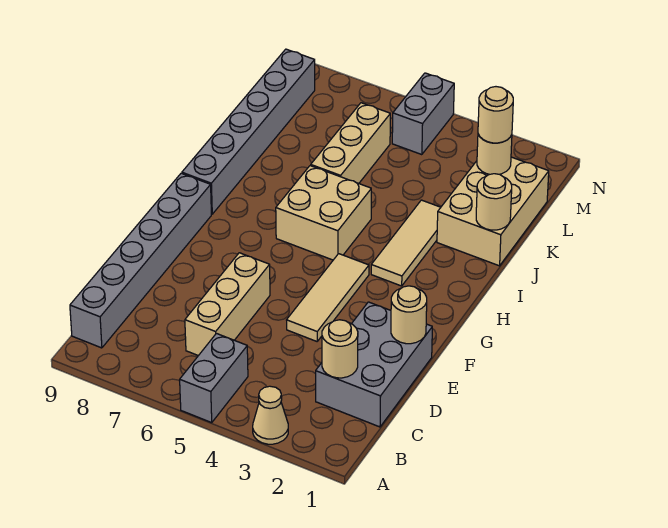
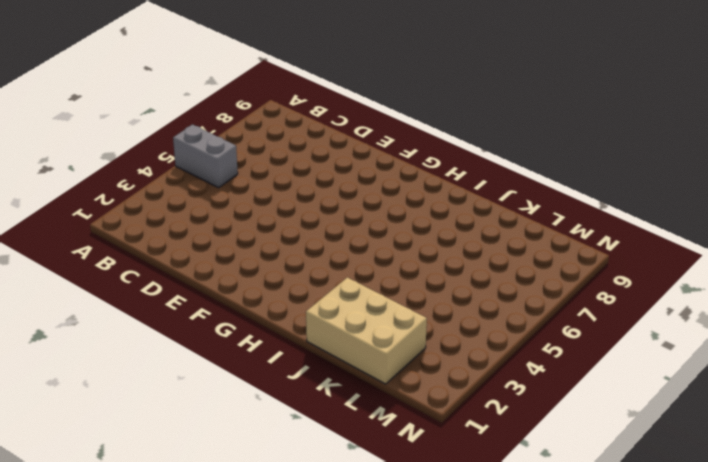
none -> tan 1x1 cone [253,386,288,444]
none -> grey 1x6 brick [70,173,211,348]
none -> grey 2x3 brick [316,302,432,427]

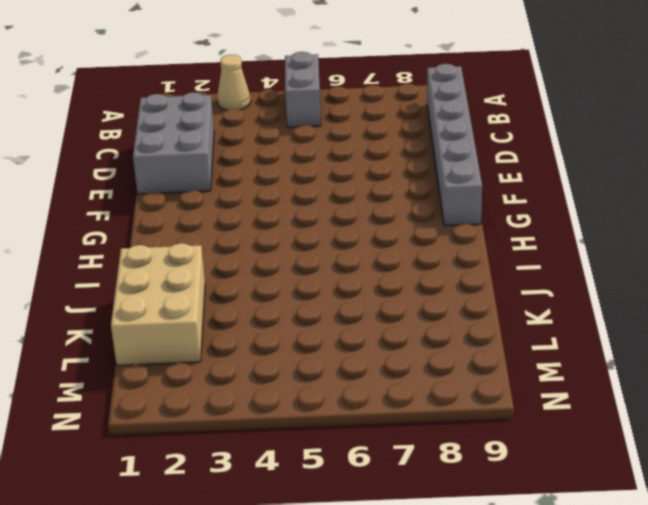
none -> tan 1x3 brick [185,253,270,356]
none -> tan 1x3 tile [287,254,369,341]
none -> tan 1x3 tile [371,200,441,286]

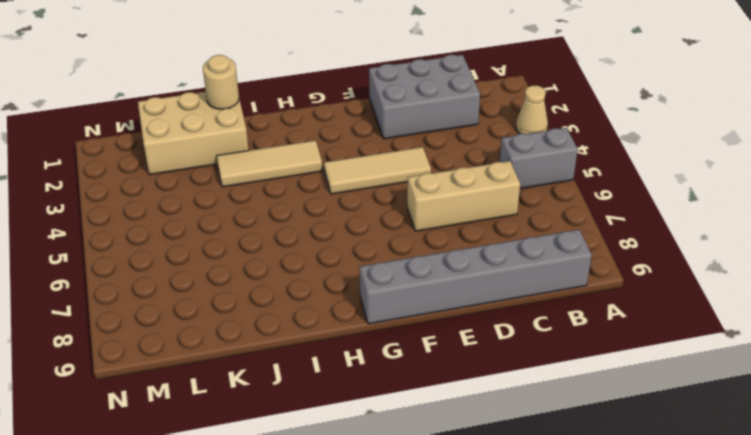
none -> tan 2x2 brick [276,166,371,260]
none -> grey 1x6 brick [182,49,315,214]
none -> tan 1x3 brick [311,103,390,183]

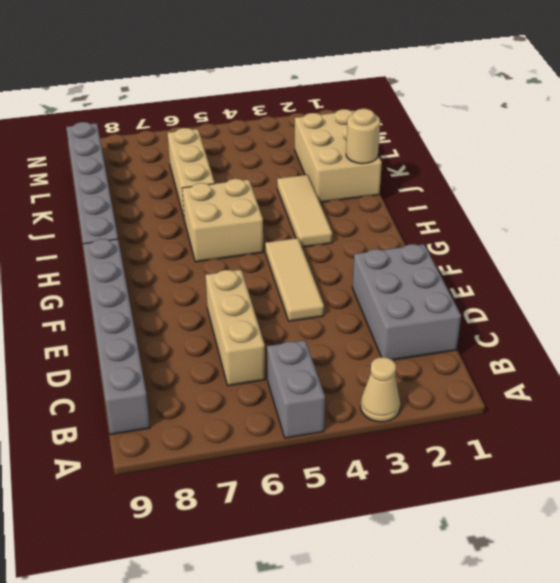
none -> grey 1x2 brick [392,73,454,155]
none -> tan 1x1 round brick [322,320,358,378]
none -> tan 1x1 round brick [391,286,427,344]

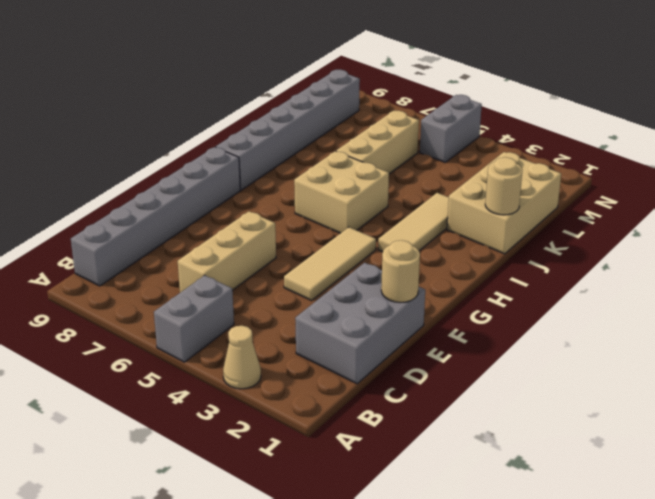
none -> tan 1x1 round brick [322,320,358,378]
none -> tan 1x1 round brick [477,134,512,174]
none -> tan 1x1 round brick [478,87,513,143]

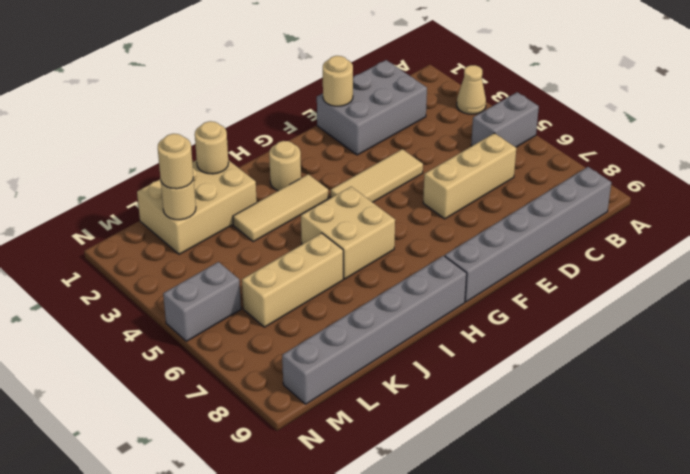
tan 1x1 round brick [269,141,301,191] -> tan 1x1 round brick moved to [322,320,358,378]

